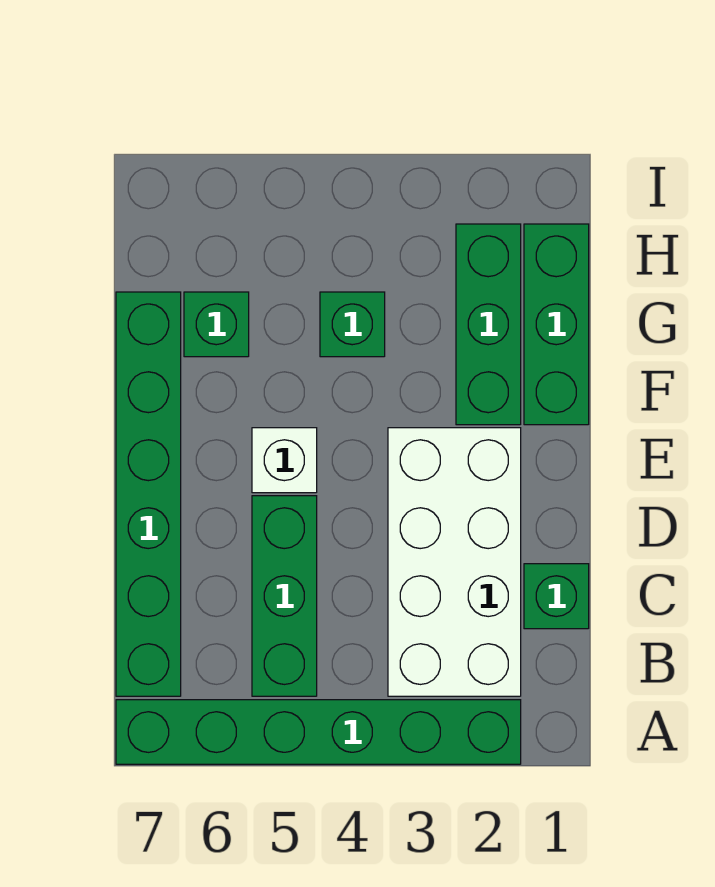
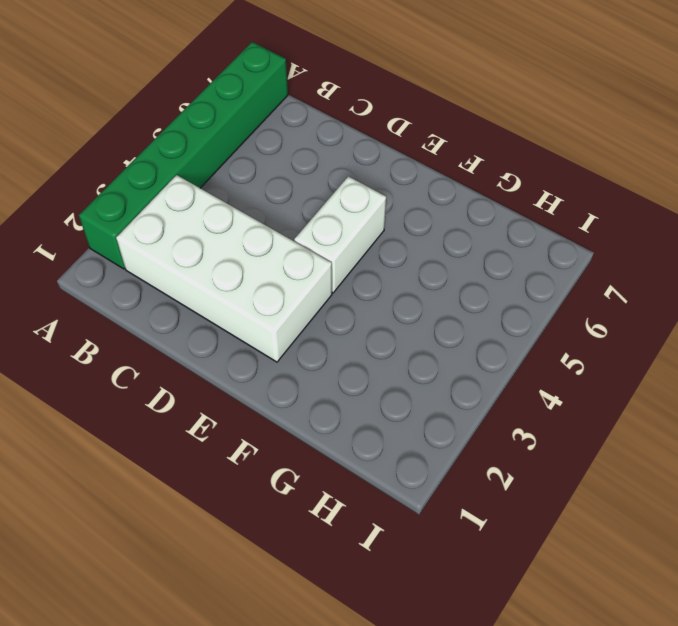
white 1x2 brick [294,176,386,293] -> white 1x1 brick [252,428,317,493]
none -> green 1x3 brick [252,496,317,696]
none -> green 1x6 brick [116,292,181,696]

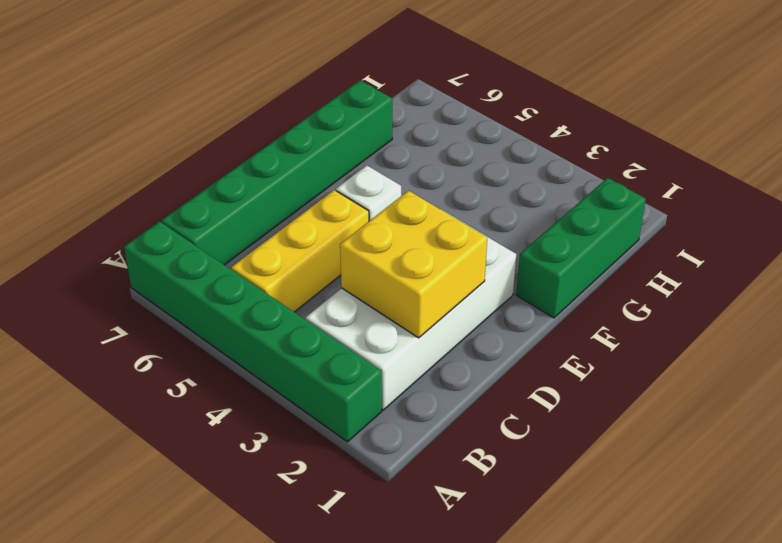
yellow 1x3 brick [231,190,369,312] -> green 1x3 brick [252,496,317,696]
yellow 2x2 brick [340,191,487,338] -> none
none -> green 1x1 brick [524,564,589,629]
none -> green 1x3 brick [456,224,521,425]

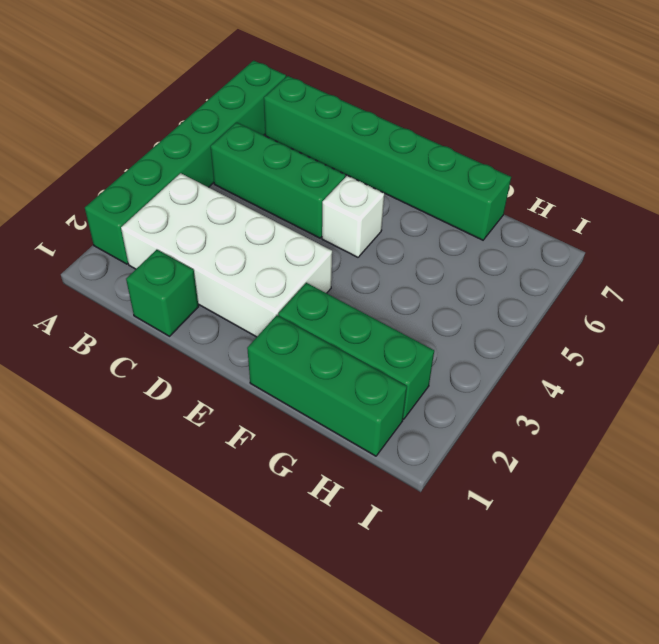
none -> green 1x1 brick [320,292,385,357]
none -> green 1x1 brick [184,292,249,357]

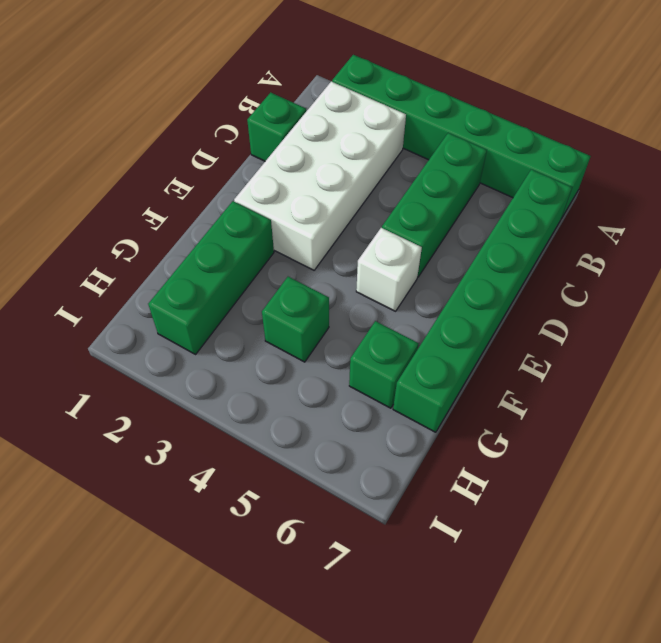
none -> green 1x3 brick [524,224,589,425]

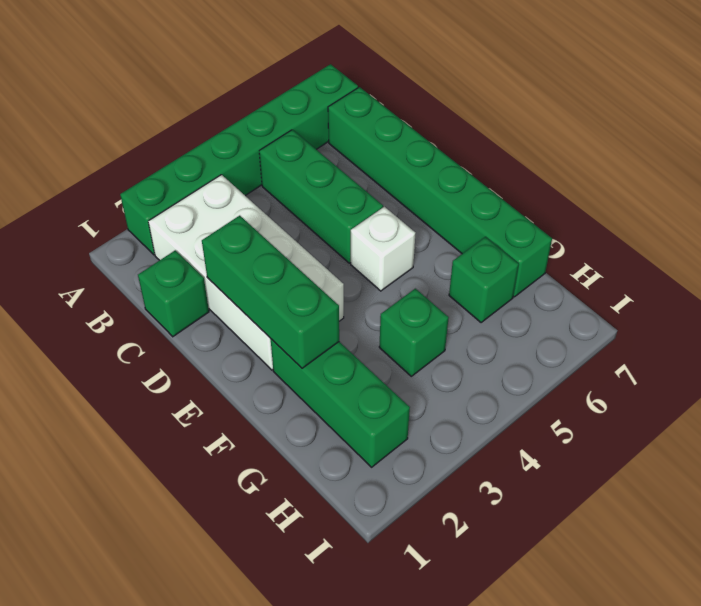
green 1x3 brick [202,216,339,368] -> green 1x3 brick moved to [524,224,589,425]

